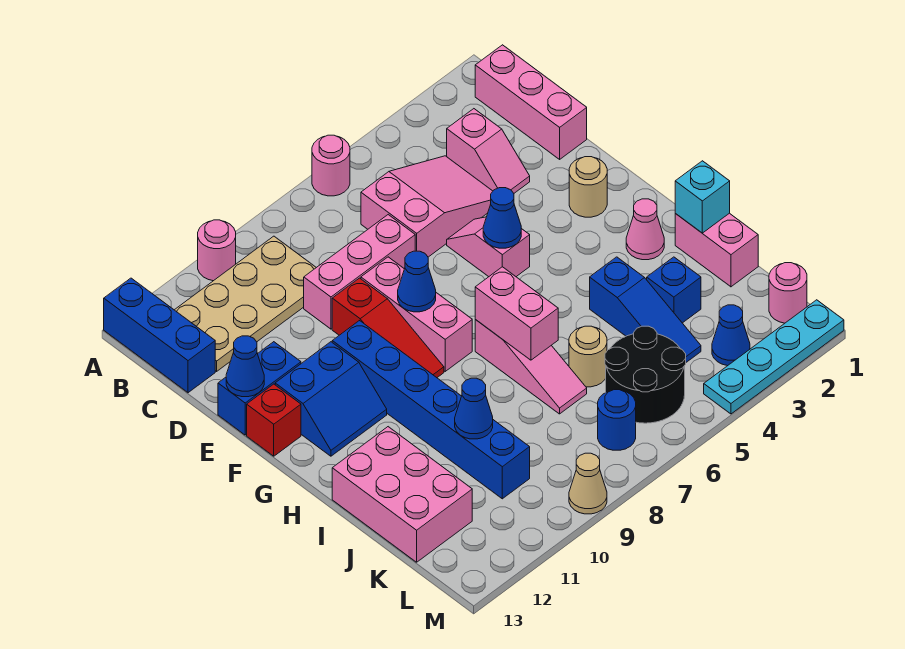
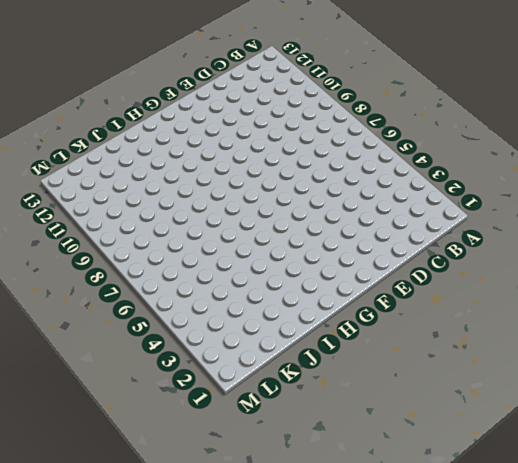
none -> pink 1x1 round brick [312,135,350,196]
none -> pink 1x1 round brick [198,220,236,281]
none -> blue 1x3 brick [104,278,215,393]
none -> pink 1x3 brick [475,45,587,159]

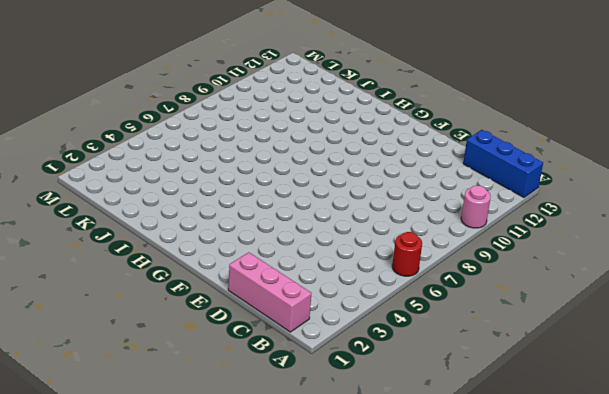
red 1x1 round brick [392,232,422,276] -> pink 1x1 round brick [312,135,350,196]
none -> tan 2x4 plate [175,236,316,371]
none -> pink 1x2 slope [447,109,530,193]
none -> pink 2x3 slope [361,156,493,257]
none -> pink 1x3 brick [304,215,415,329]

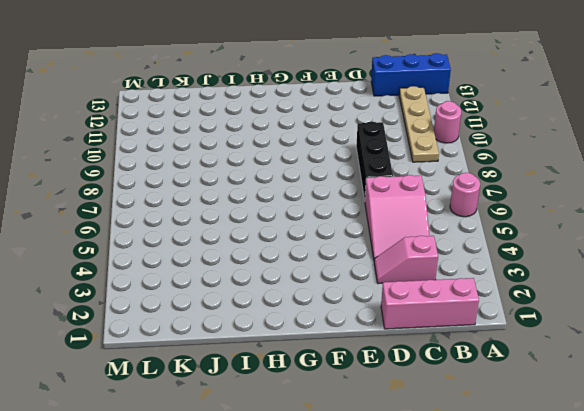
tan 1x4 plate [399,86,439,162] -> tan 2x4 plate [175,236,316,371]
black 1x3 brick [356,121,393,200] -> pink 1x3 brick [304,215,415,329]
none -> pink 1x2 slope [447,217,530,277]
none -> pink 1x3 brick [361,257,472,371]
none -> red 1x3 slope [332,278,444,378]
none -> blue 1x2 brick [218,342,301,435]

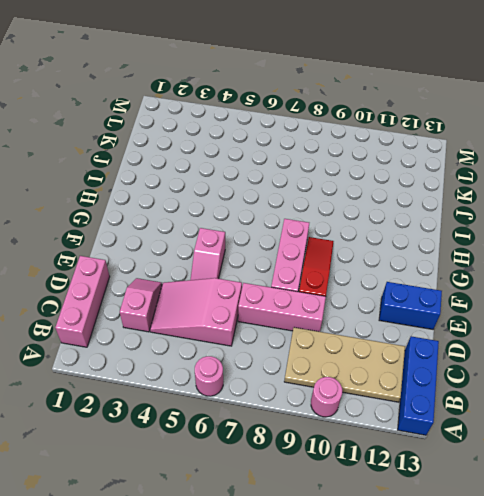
none -> tan 1x1 round brick [569,157,607,217]
none -> blue 1x6 brick [332,321,530,499]
none -> blue 2x2 slope [275,342,387,456]
none -> red 1x1 brick [247,384,301,456]

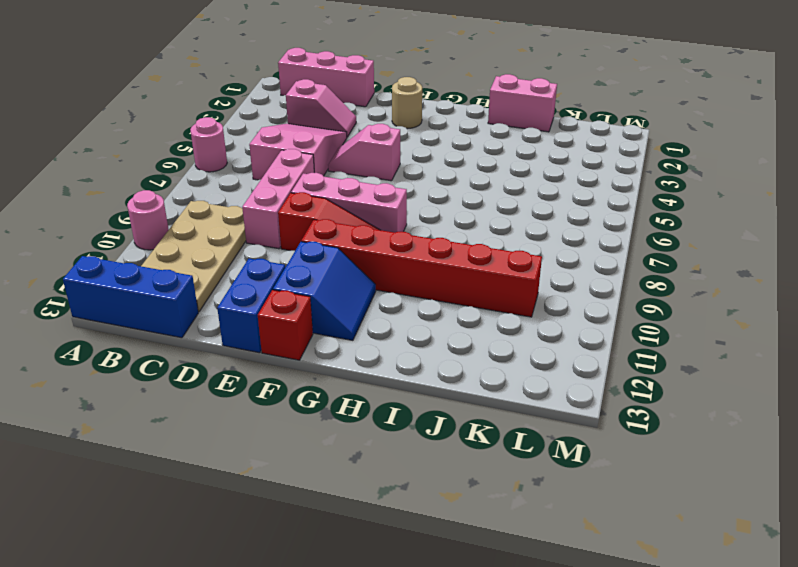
red 1x6 brick [301,219,542,317] -> blue 1x6 brick [332,321,530,499]
none -> pink 1x1 cone [626,199,664,260]
none -> pink 1x3 slope [475,320,587,414]
none -> blue 1x3 slope [590,257,701,362]
none -> pink 2x3 brick [332,427,472,562]

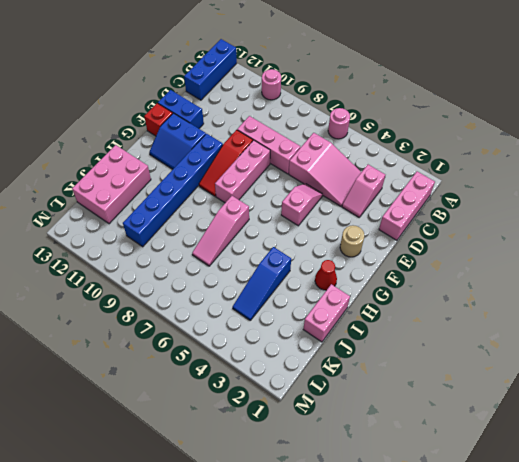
red 1x1 cone [315,260,337,290] -> pink 1x1 cone [626,199,664,260]
none -> tan 2x4 plate [175,236,316,371]
none -> blue 1x1 brick [647,257,701,323]
none -> tan 1x1 round brick [569,326,607,387]
none -> black 2x2 round brick [605,326,686,423]

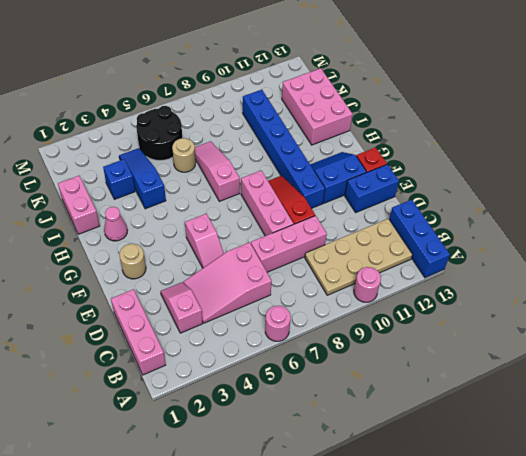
none -> pink 1x1 round brick [769,263,807,323]
none -> blue 1x1 cone [712,305,750,366]
none -> blue 1x1 round brick [598,390,636,450]
none -> cyan 1x4 plate [704,300,844,414]

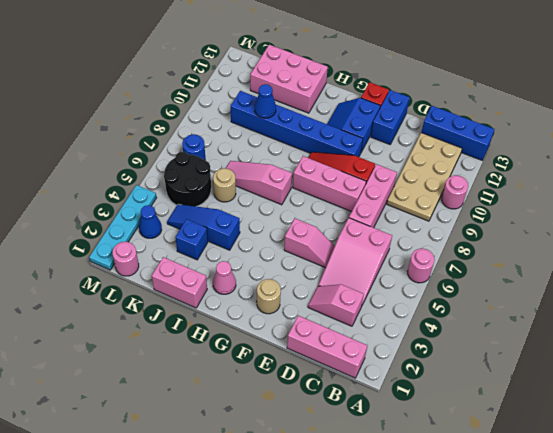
none -> tan 1x1 cone [569,453,607,514]
none -> blue 1x1 cone [226,336,264,397]
none -> blue 1x1 cone [483,188,521,248]
none -> blue 1x1 cone [398,251,436,312]

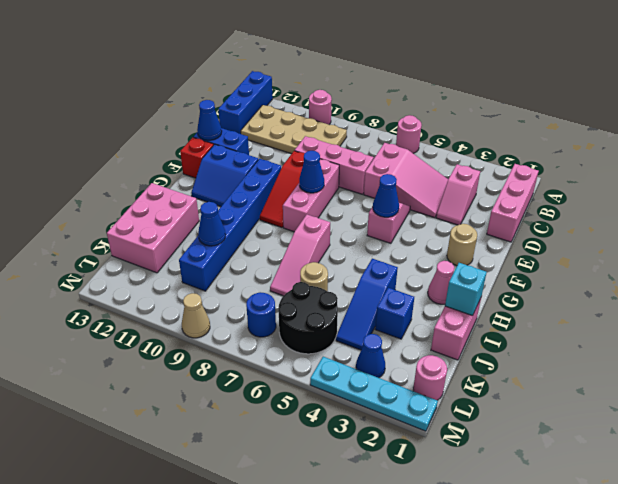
none -> pink 1x2 brick [475,267,558,360]

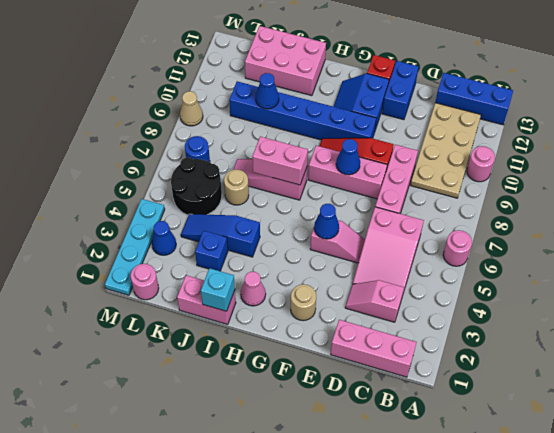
none -> blue 1x1 cone [226,336,264,397]

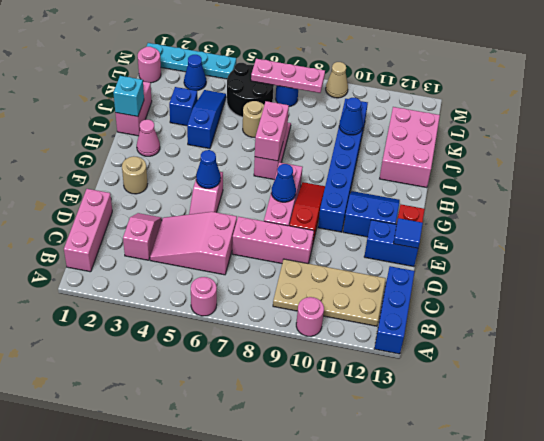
blue 1x1 tile [393,218,423,248] -> blue 1x1 cone [226,336,264,397]
pink 1x3 plate [251,59,325,93] -> none

